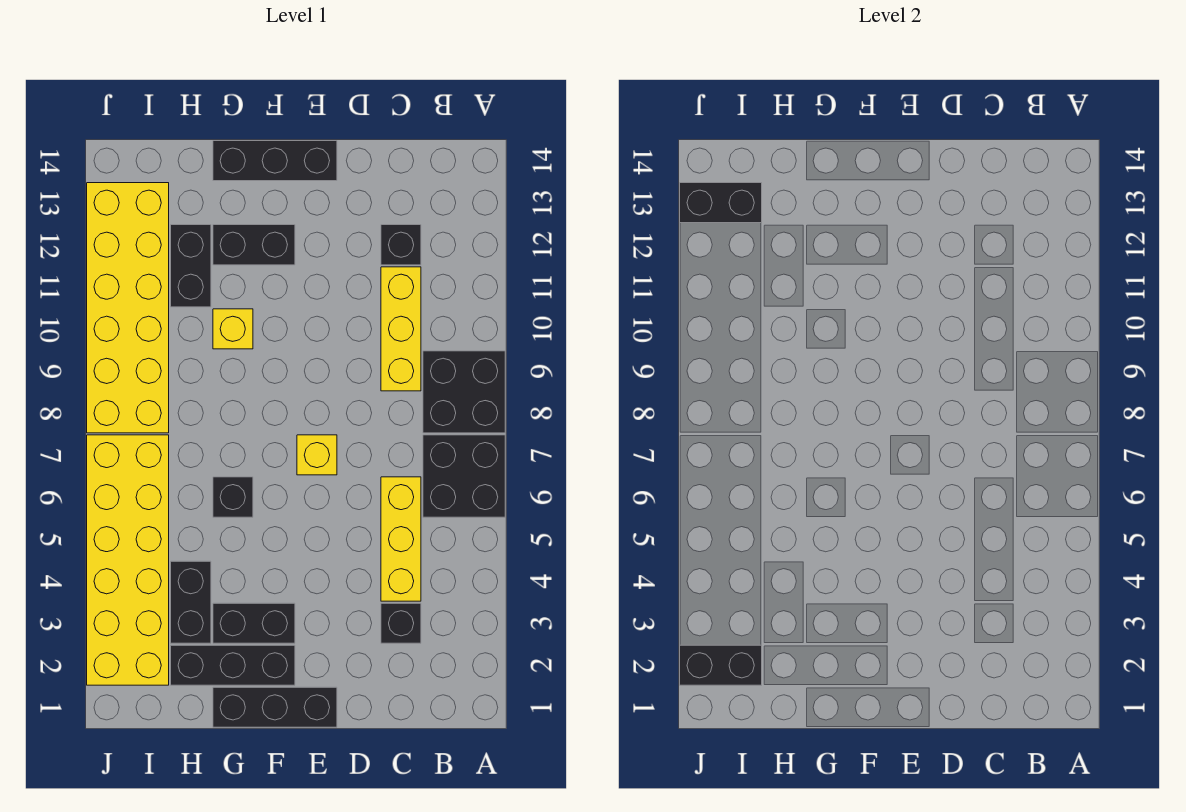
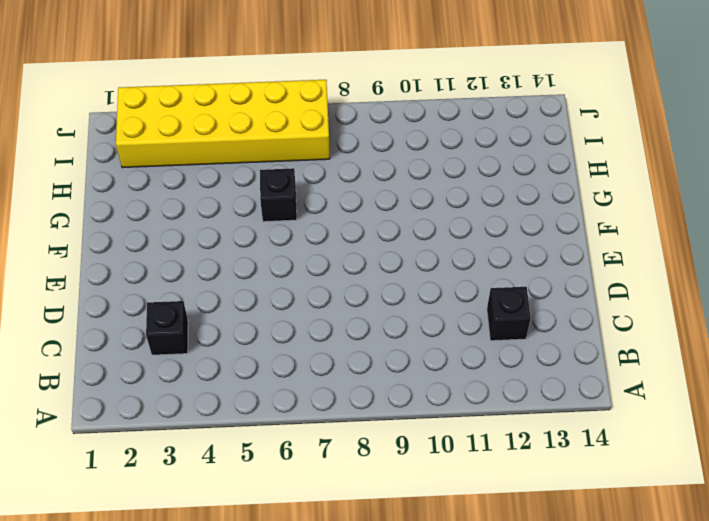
none -> black 2x2 brick [423,435,505,517]
none -> black 2x2 brick [423,351,505,433]
none -> yellow 1x3 brick [381,477,421,601]

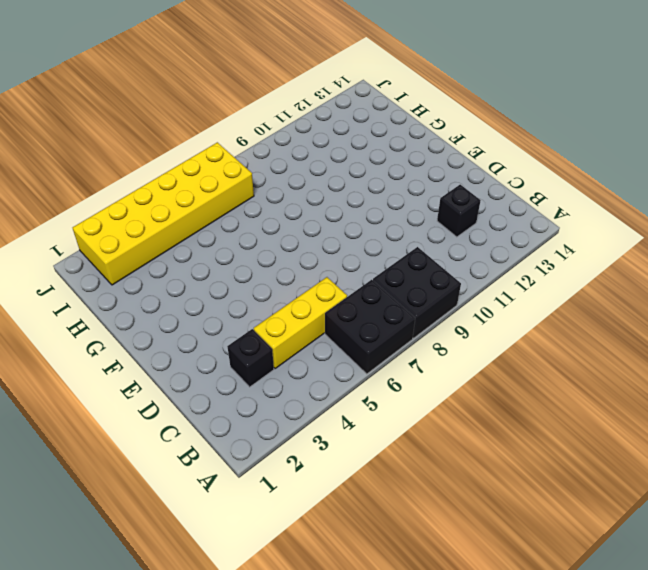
none -> yellow 1x3 brick [381,267,421,391]
none -> black 1x3 brick [213,687,337,727]
none -> yellow 1x1 brick [297,435,337,475]

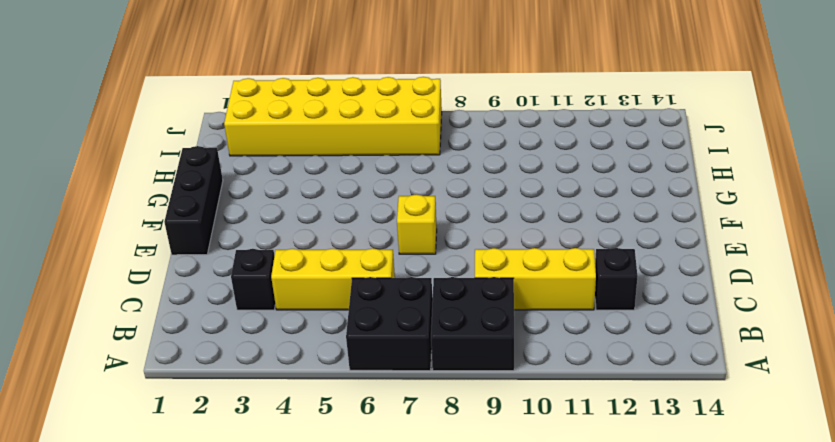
none -> black 1x3 brick [213,141,337,181]
none -> black 1x3 brick [171,645,295,685]
none -> black 1x2 brick [213,603,295,643]

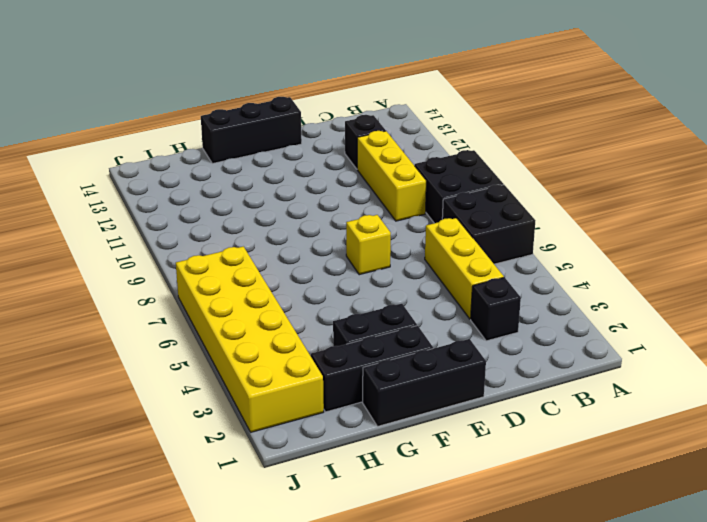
none -> black 1x2 brick [213,225,295,265]
none -> black 1x1 brick [213,477,253,517]
none -> yellow 1x1 brick [213,309,253,349]

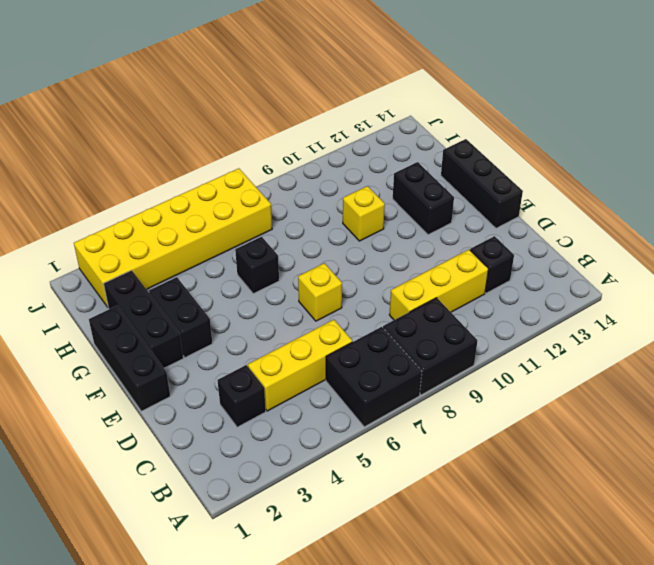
none -> black 1x2 brick [171,561,211,643]
none -> black 1x2 brick [171,225,211,307]
none -> yellow 2x6 brick [87,183,169,433]

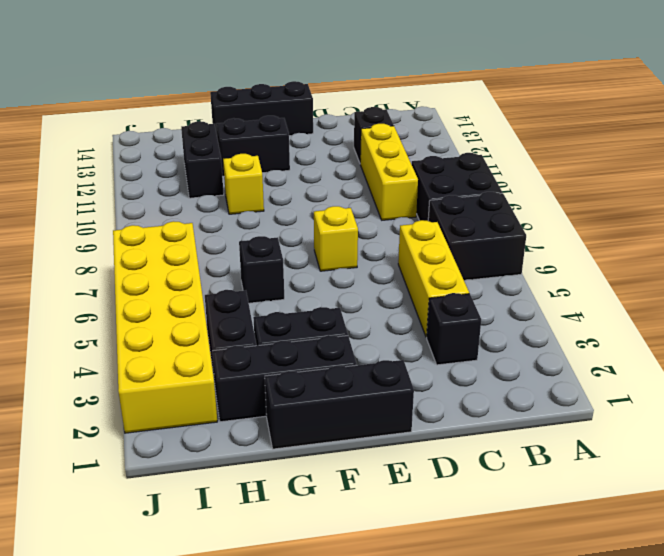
none -> yellow 2x6 brick [87,183,169,433]
none -> black 1x2 brick [680,645,762,685]
none -> black 1x2 brick [680,183,762,223]

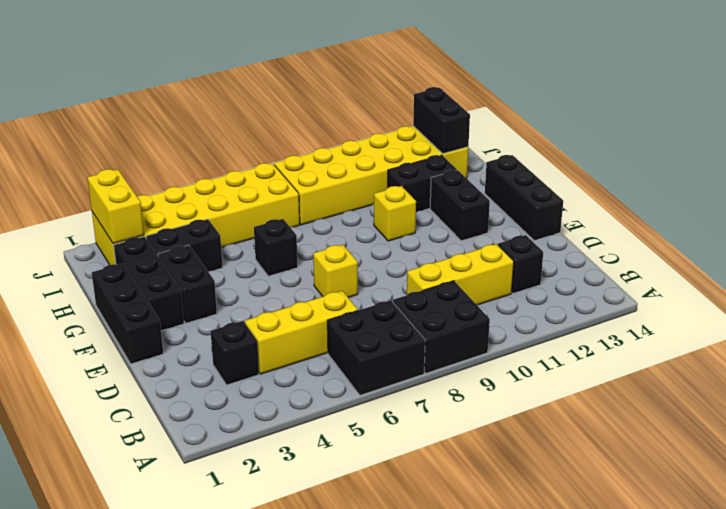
yellow 1x2 brick [87,169,144,244] -> black 1x2 brick [680,645,762,685]

